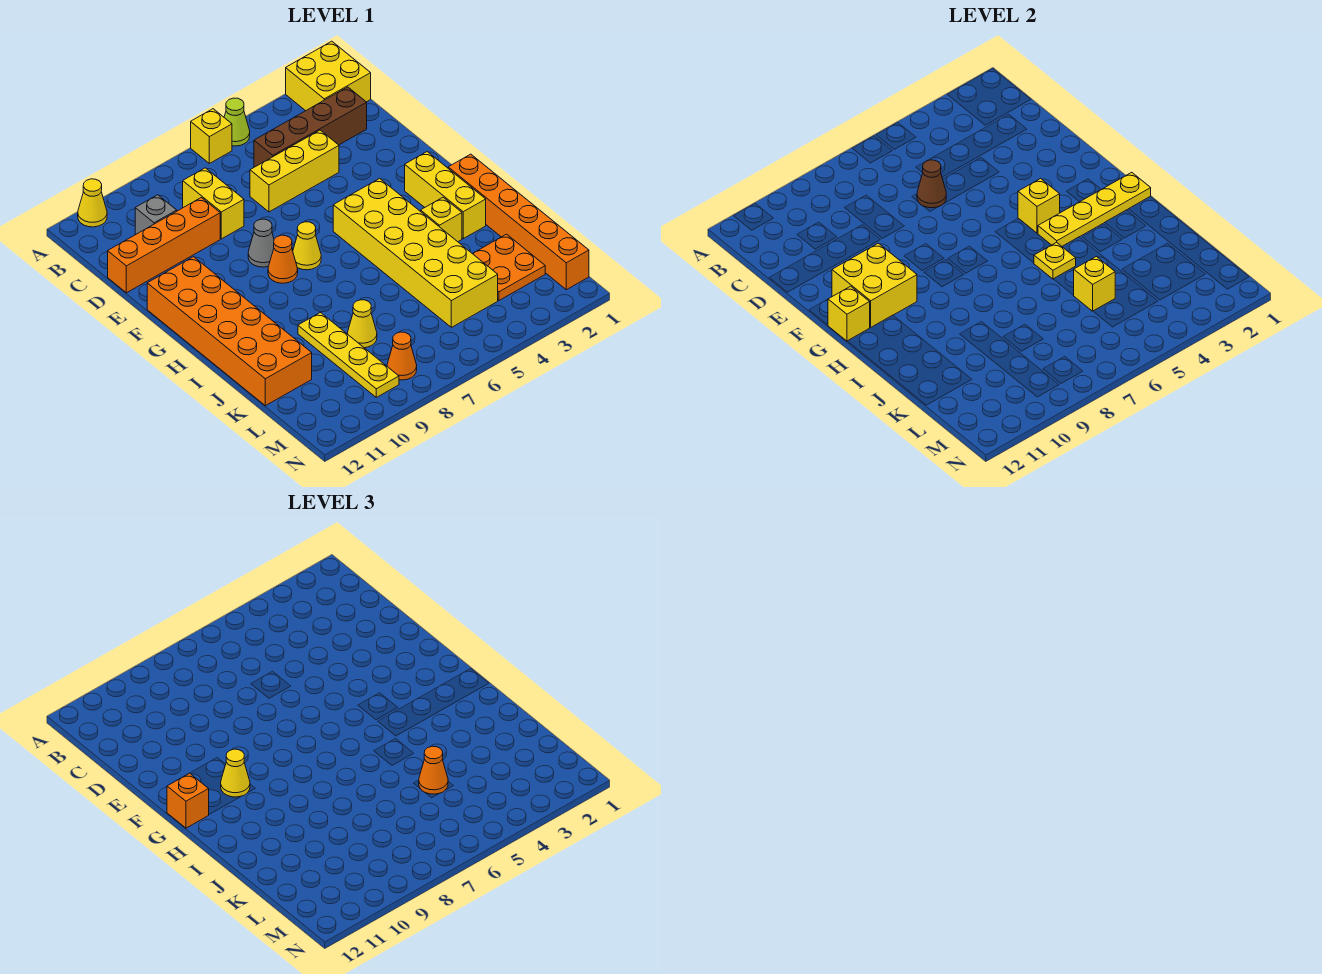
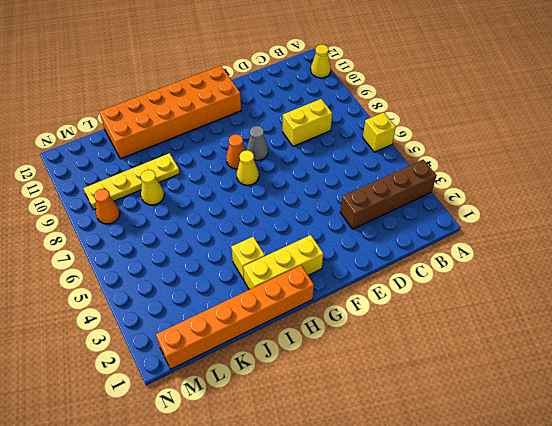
brown 1x4 brick [340,160,437,229] -> brown 1x4 brick turned to [254,87,367,167]
none -> yellow 2x2 brick [286,41,371,111]
none -> lime 1x1 cone [224,98,250,146]
none -> grey 1x1 brick [135,195,177,235]
none -> yellow 1x3 brick [250,130,339,212]

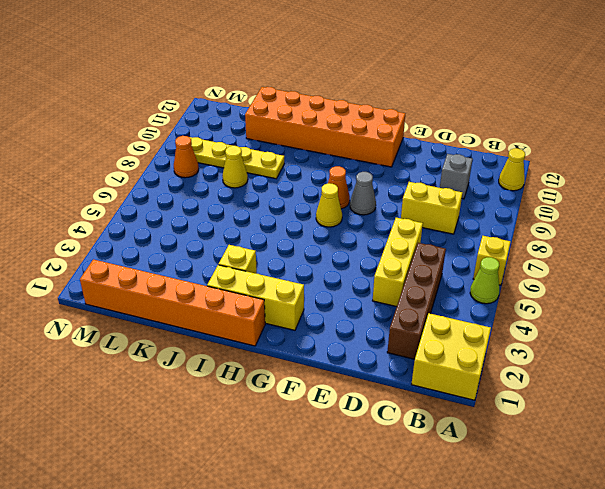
none -> orange 1x4 brick [108,198,220,293]
none -> yellow 2x6 brick [333,178,498,327]
none -> orange 2x2 plate [473,234,545,300]
none -> brown 1x1 cone [917,160,946,208]

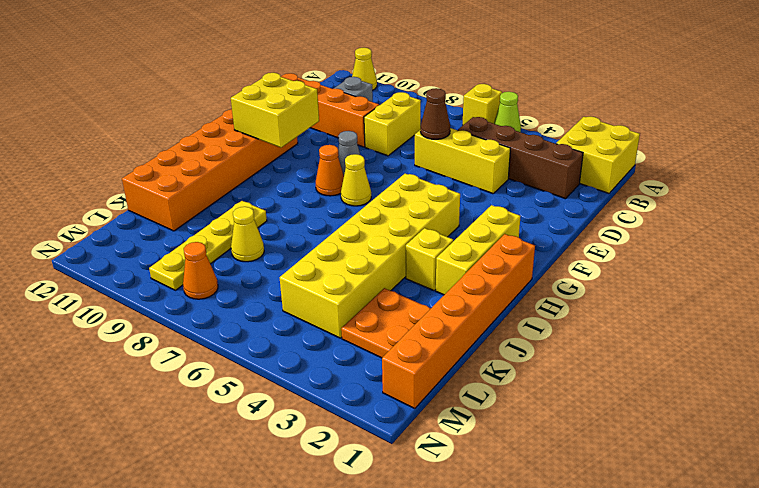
none -> yellow 1x1 brick [1018,178,1060,233]
none -> yellow 1x1 brick [828,286,870,341]
none -> yellow 1x4 plate [1038,172,1151,246]
none -> yellow 1x1 plate [1034,242,1076,279]

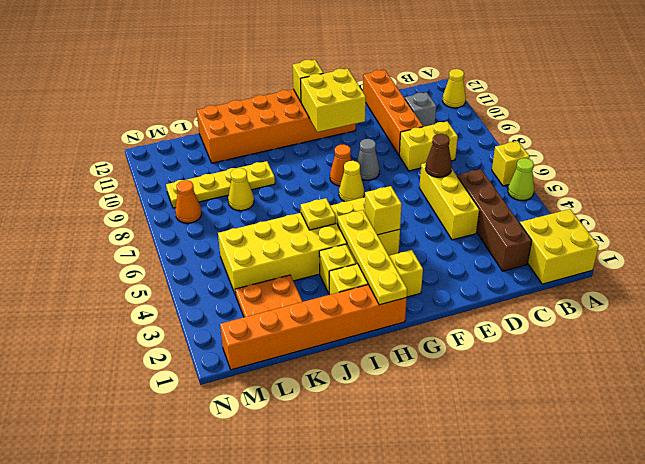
none -> yellow 1x1 brick [1074,257,1115,311]
none -> yellow 1x1 cone [221,749,250,797]
none -> orange 1x1 brick [167,773,209,828]
none -> orange 1x1 cone [419,746,448,794]

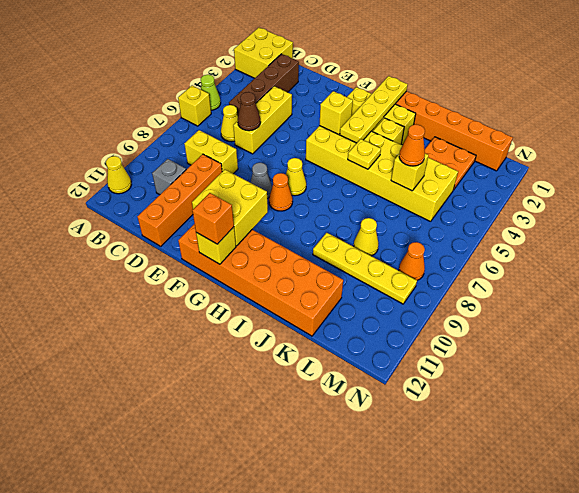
yellow 1x1 cone [221,105,238,142] -> yellow 1x1 cone moved to [221,749,250,797]

